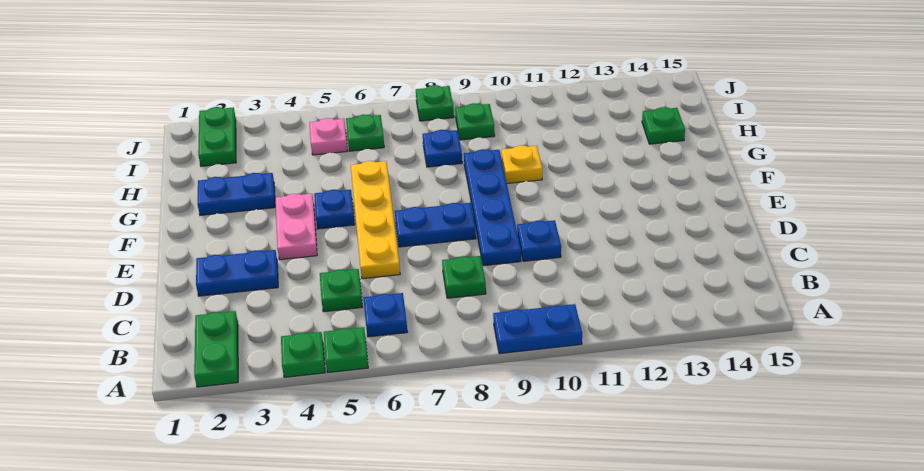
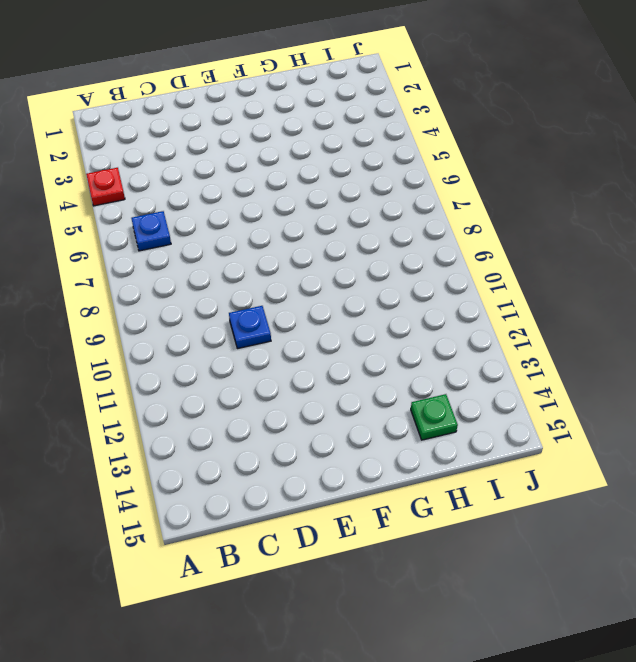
red 1x1 plate [86,168,125,206] -> green 1x1 plate [281,332,325,377]
none -> green 1x2 plate [194,311,238,387]
none -> green 1x1 plate [324,327,368,373]
none -> blue 1x2 plate [493,304,582,354]

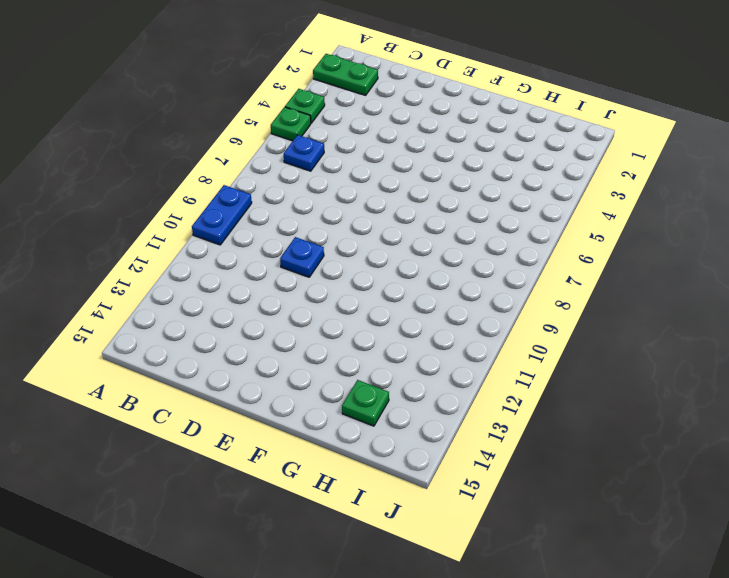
none -> green 1x1 plate [320,269,362,312]
none -> green 1x1 plate [442,256,486,298]
none -> blue 1x2 plate [196,250,278,296]

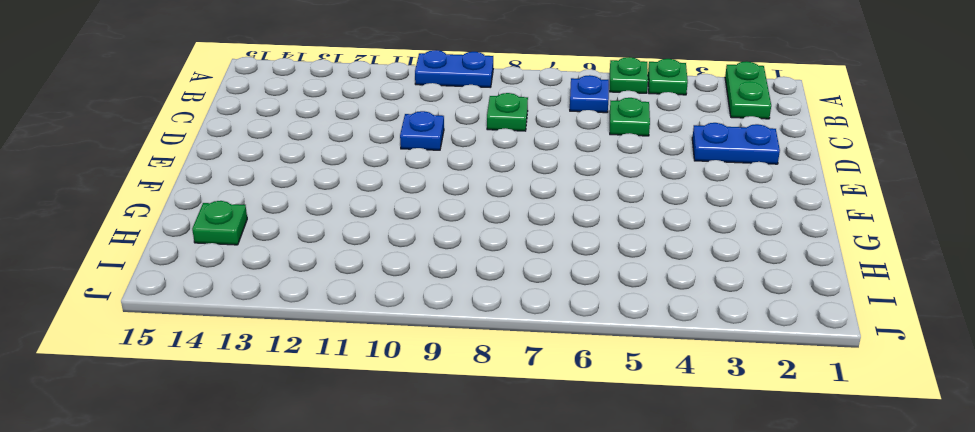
none -> yellow 1x4 plate [351,161,400,279]
none -> blue 1x4 plate [464,149,521,266]
none -> pink 1x2 plate [275,194,317,260]

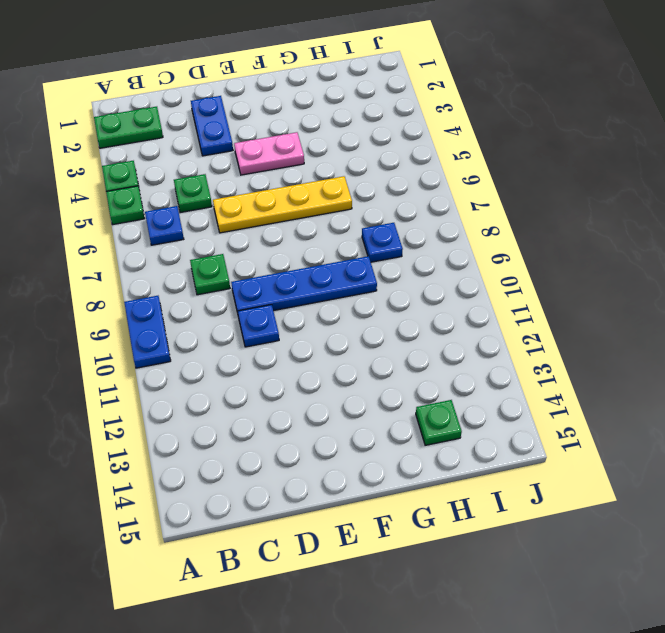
none -> blue 1x2 plate [395,203,476,247]
none -> blue 1x1 plate [314,190,355,229]
none -> blue 1x2 plate [198,173,275,215]

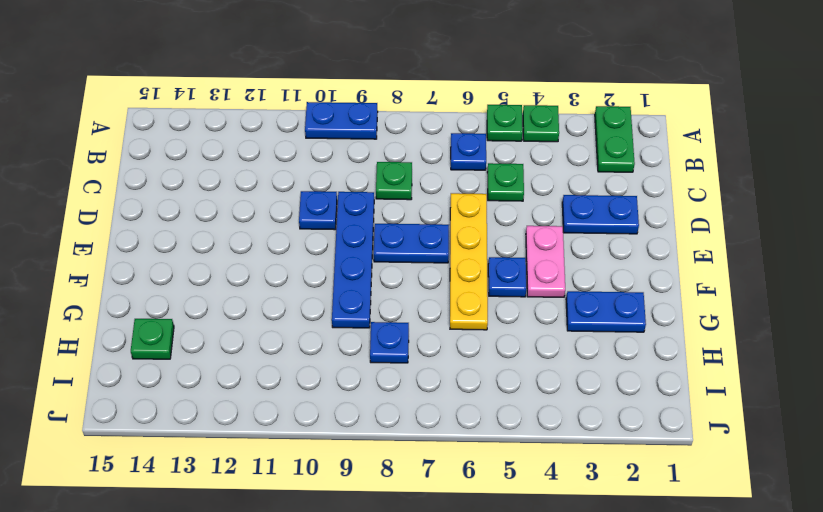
none -> yellow 1x1 plate [501,145,542,183]
none -> green 1x2 plate [198,107,236,166]
none -> pink 1x1 plate [309,118,347,155]

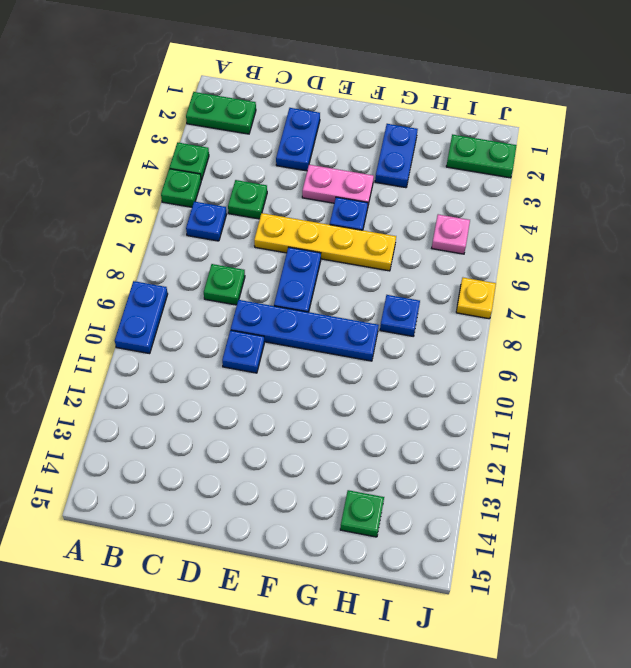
yellow 1x1 plate [456,278,496,319] -> yellow 1x1 plate moved to [501,145,542,183]
none -> green 1x1 plate [346,114,384,151]
none -> green 1x1 plate [455,103,495,140]
none -> green 1x1 plate [416,85,454,121]

